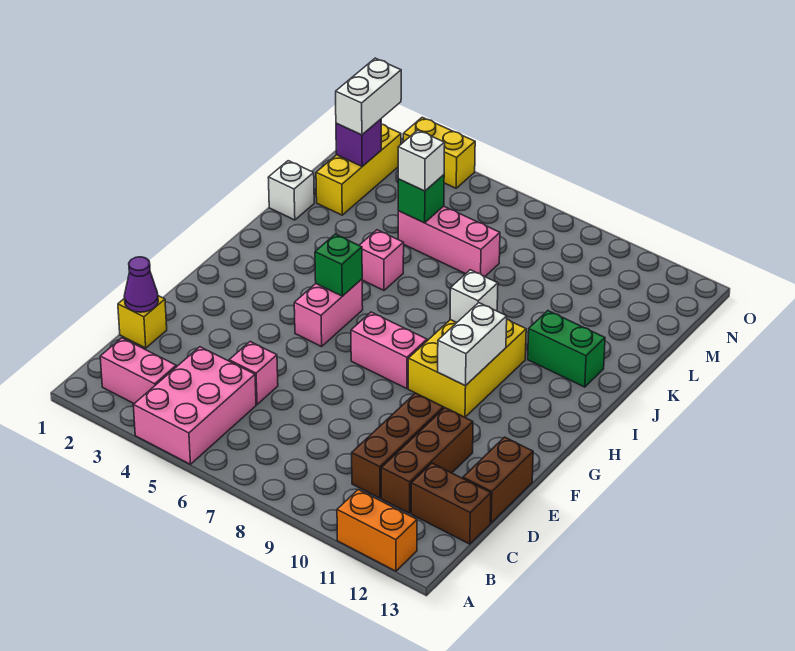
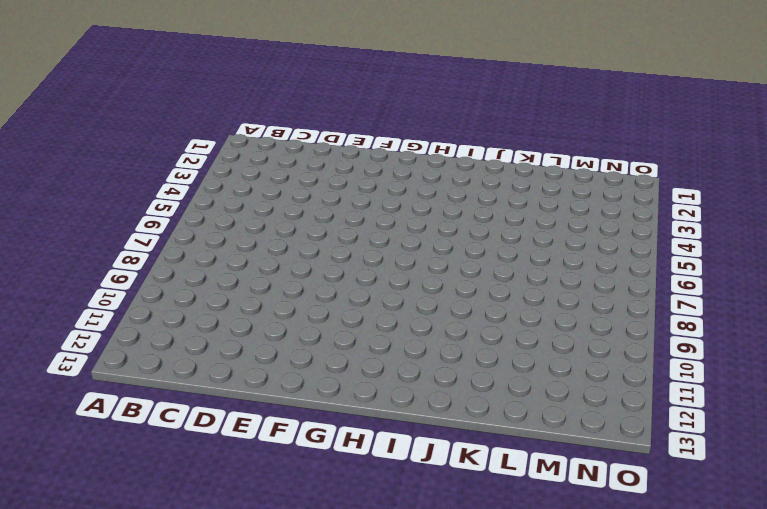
none -> pink 2x3 brick [133,347,256,464]
none -> orange 1x2 brick [337,490,417,571]
none -> pink 1x2 brick [100,338,176,404]

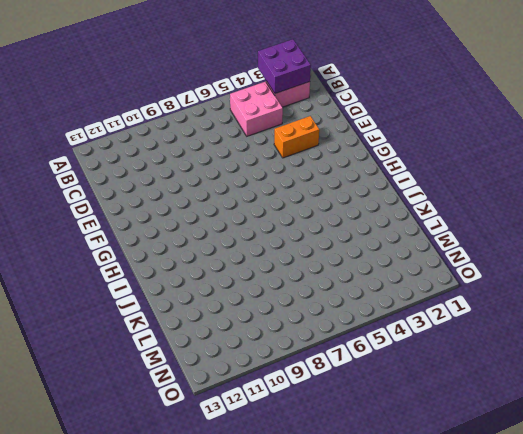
purple 2x2 brick [258,39,311,94] -> none
pink 2x2 brick [230,82,283,136] -> pink 2x3 brick [133,347,256,464]
orange 1x2 brick [274,116,319,158] -> orange 1x2 brick moved to [337,490,417,571]
none -> brown 1x3 brick [352,393,443,498]
none -> brown 1x3 brick [381,408,473,513]
none -> brown 1x2 brick [411,463,491,544]

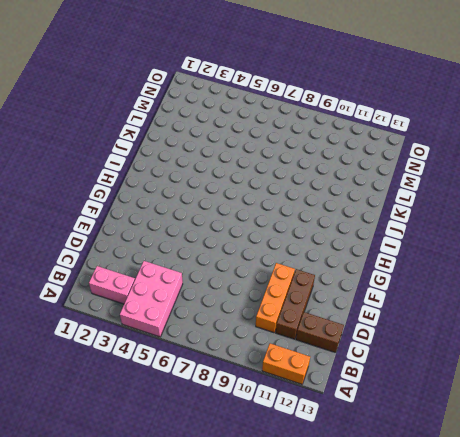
orange 1x3 brick [256,263,295,333] -> brown 1x3 brick [352,393,443,498]
none -> yellow 1x1 brick [118,296,167,348]
none -> pink 1x1 brick [229,342,278,404]
none -> brown 1x2 brick [463,437,533,523]

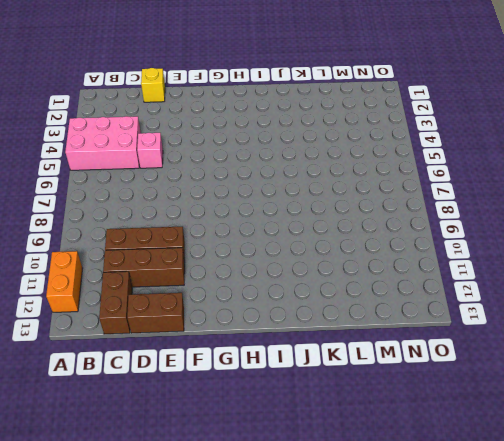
none -> pink 1x2 brick [100,338,176,404]
none -> pink 1x2 brick [294,279,363,347]
none -> pink 1x2 brick [351,312,427,389]

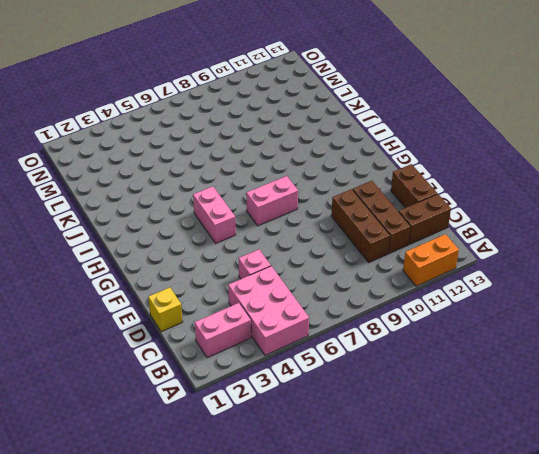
none -> yellow 2x3 brick [408,319,526,417]
none -> pink 1x1 brick [359,230,404,290]
none -> green 1x2 brick [528,311,605,387]

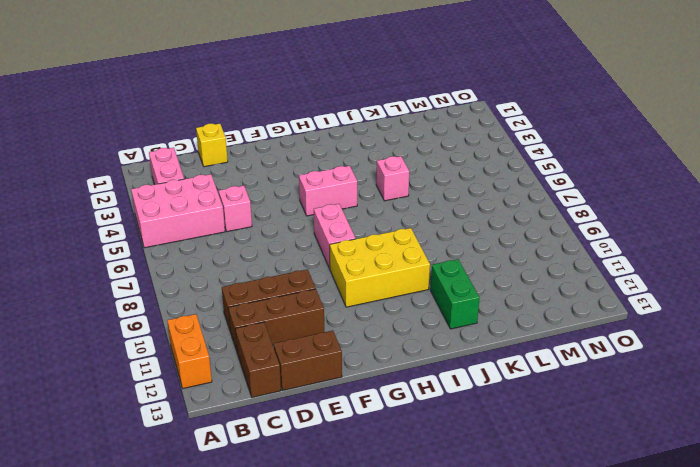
none -> white 1x1 brick [268,161,314,220]
none -> yellow 1x3 brick [316,124,401,215]
none -> pink 1x3 brick [398,206,500,276]

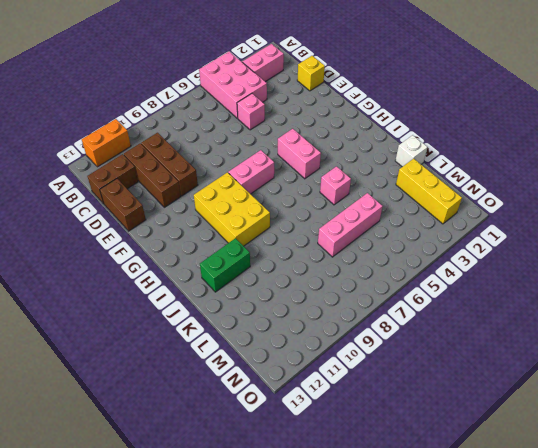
none -> yellow 1x2 brick [403,117,475,188]
none -> purple 1x1 cone [124,257,158,312]
none -> white 1x2 brick [438,303,507,386]

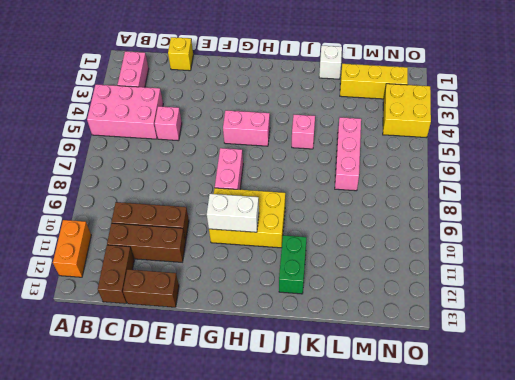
yellow 2x2 brick [383,84,431,138] -> yellow 1x2 brick [403,117,475,188]
none -> purple 1x1 cone [124,257,158,312]
none -> green 1x1 brick [315,234,362,296]
none -> white 1x1 brick [450,270,498,322]

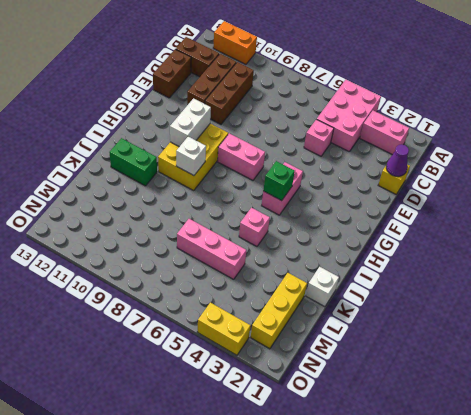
none -> green 1x1 brick [398,175,444,223]
none -> purple 1x1 brick [336,119,381,166]
none -> white 1x1 brick [398,130,445,191]

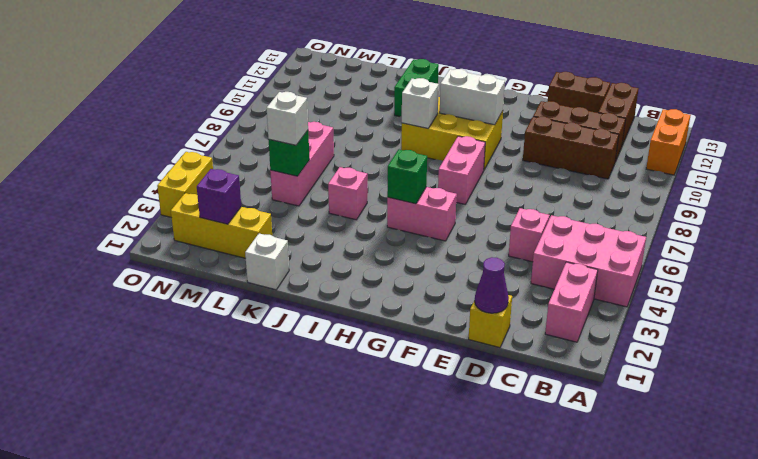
none -> white 1x2 brick [336,58,401,135]

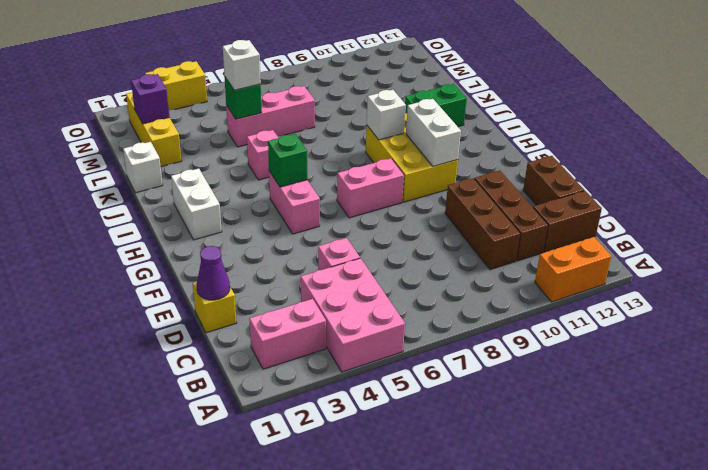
white 1x2 brick [171,169,222,240] -> white 1x2 brick moved to [336,58,401,135]

